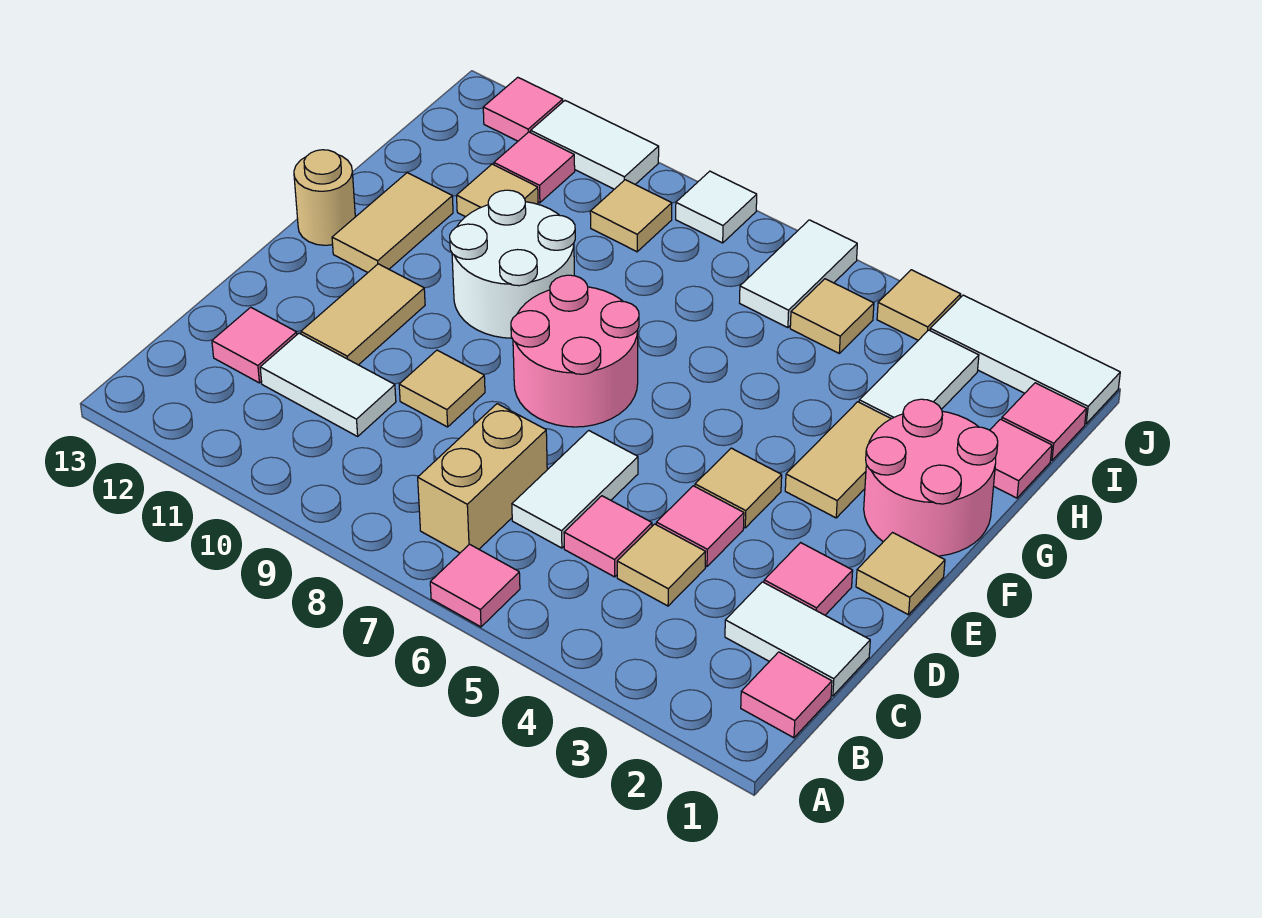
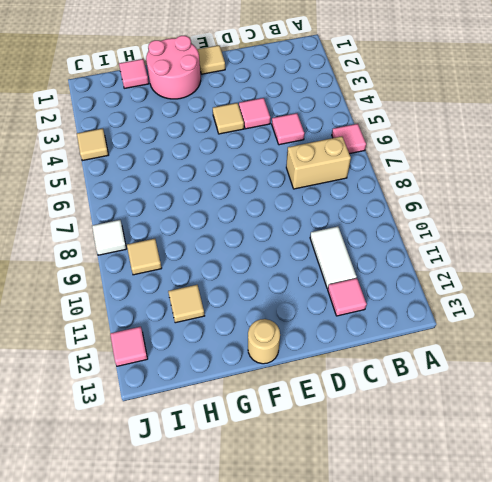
none -> pink 1x1 tile [741,652,832,738]
none -> white 1x2 tile [725,582,870,696]
none -> tan 1x1 tile [617,524,705,606]
none -> white 1x2 tile [512,431,638,548]

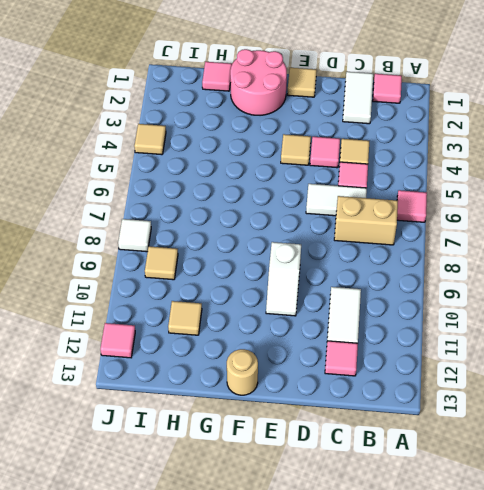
white 1x2 slope [266,242,301,316] -> none
none -> pink 1x1 tile [764,543,853,615]
none -> tan 1x1 tile [399,350,485,427]
none -> tan 1x2 tile [301,264,425,365]
none -> pink 2x2 round brick [511,275,639,427]

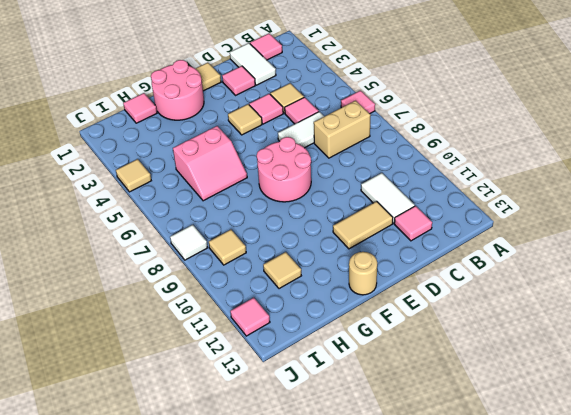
pink 2x2 slope [173,126,247,201] -> none
none -> tan 1x1 tile [399,350,485,427]
none -> tan 1x2 tile [785,402,891,518]
none -> white 2x2 round brick [450,190,575,338]
none -> tan 1x2 tile [332,173,453,273]

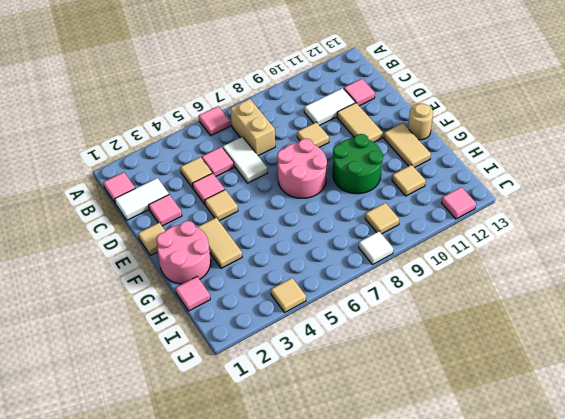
green 2x2 round brick [333,134,383,194] -> white 2x2 round brick [450,190,575,338]
none -> white 1x2 tile [859,330,979,419]
none -> pink 1x1 tile [1002,383,1086,461]
none -> tan 1x1 tile [790,279,874,353]
none -> white 1x2 tile [740,220,857,328]

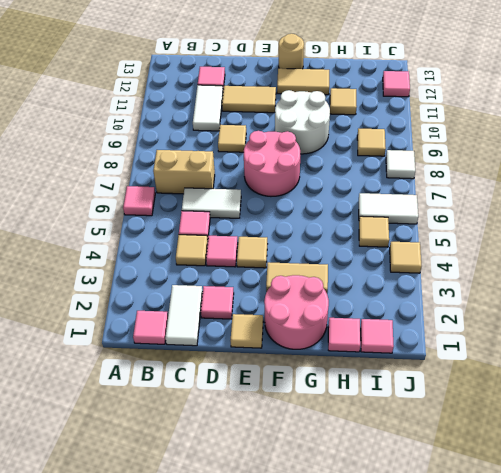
none -> white 1x2 tile [859,330,979,419]
none -> pink 1x1 tile [494,132,575,203]
none -> white 1x3 tile [930,295,1120,424]
none -> white 1x2 tile [531,101,659,189]

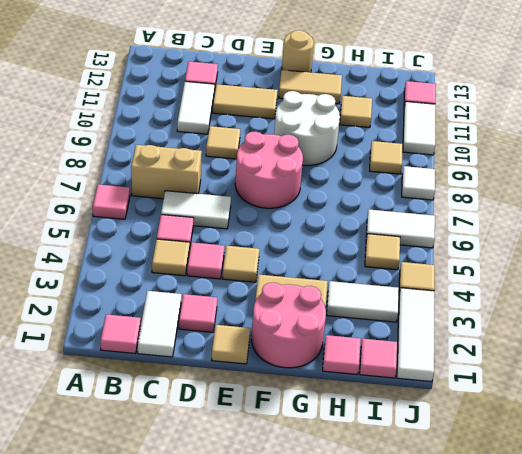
none -> pink 1x1 tile [494,132,575,203]

